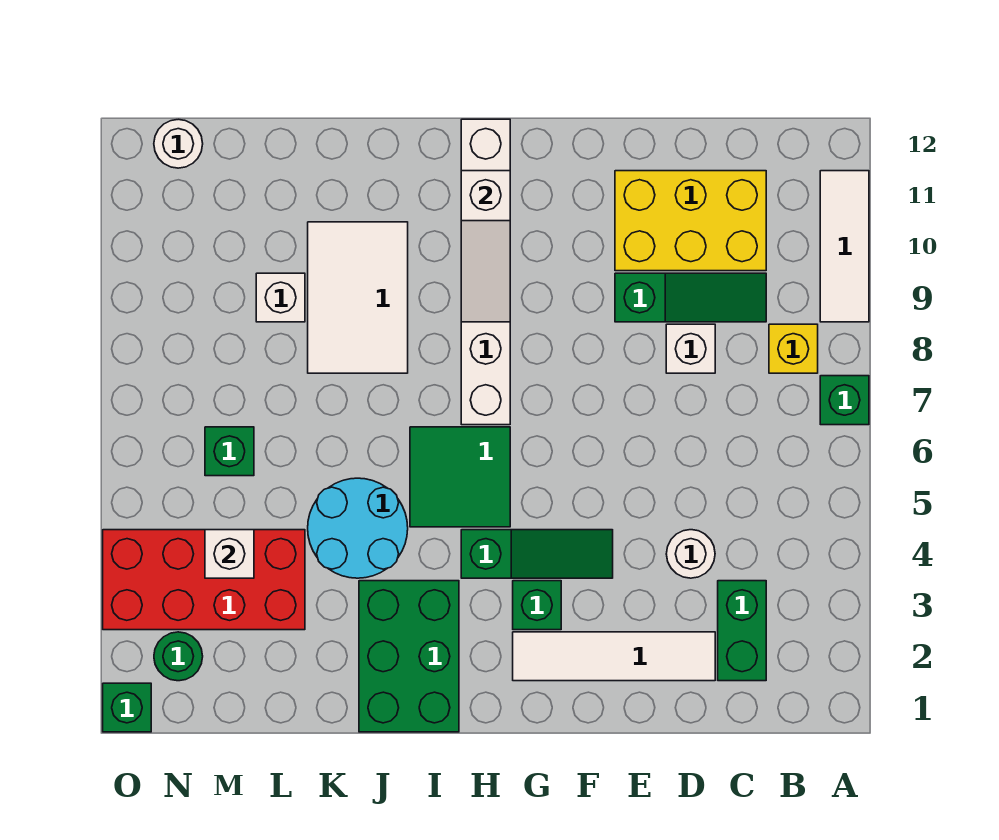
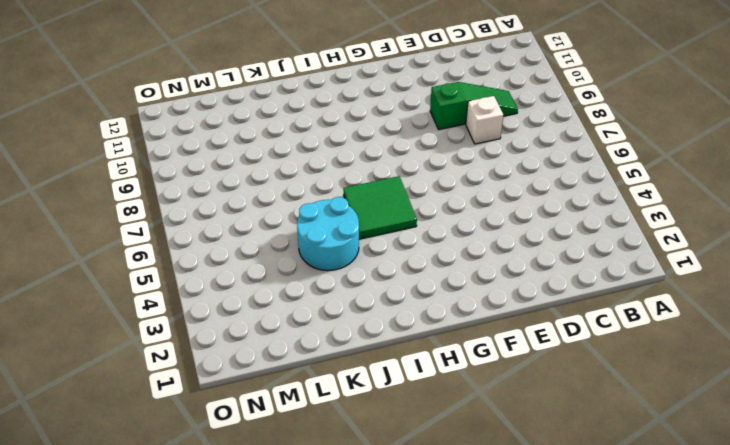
none -> green 1x1 brick [820,376,869,425]
none -> white 1x3 tile [820,171,869,322]
none -> yellow 1x1 brick [769,324,818,373]

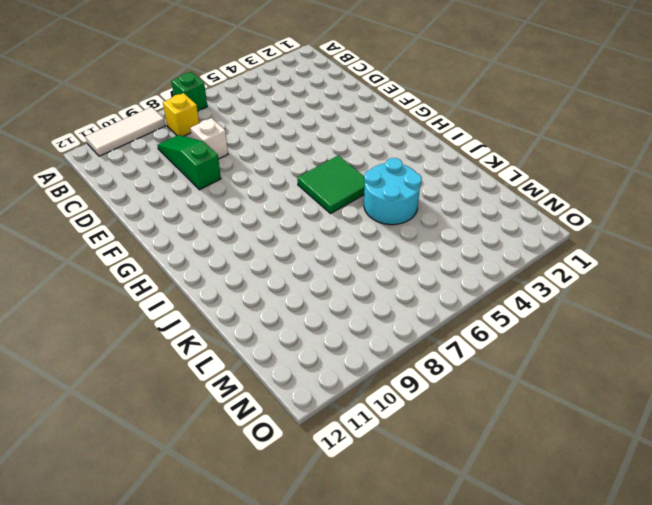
none -> green 1x2 brick [718,581,766,681]
none -> yellow 2x3 brick [615,171,766,271]
none -> white 1x4 tile [513,632,715,681]

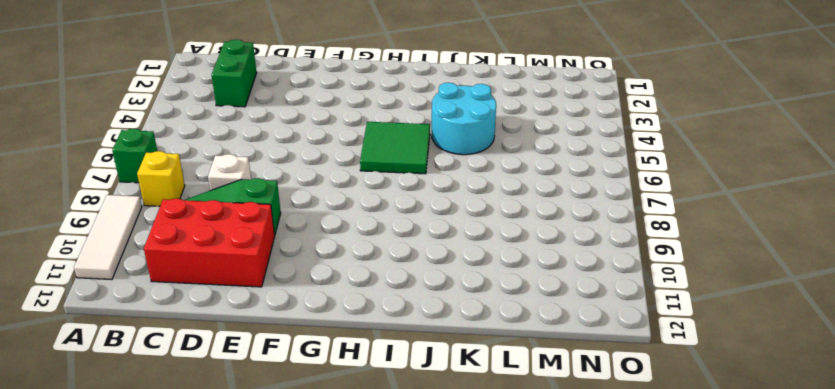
red 2x3 brick [144,198,275,287] -> yellow 2x3 brick [615,171,766,271]
none -> white 1x4 tile [513,632,715,681]
none -> white 1x1 round brick [666,530,715,578]
none -> green 1x3 slope [461,530,613,578]

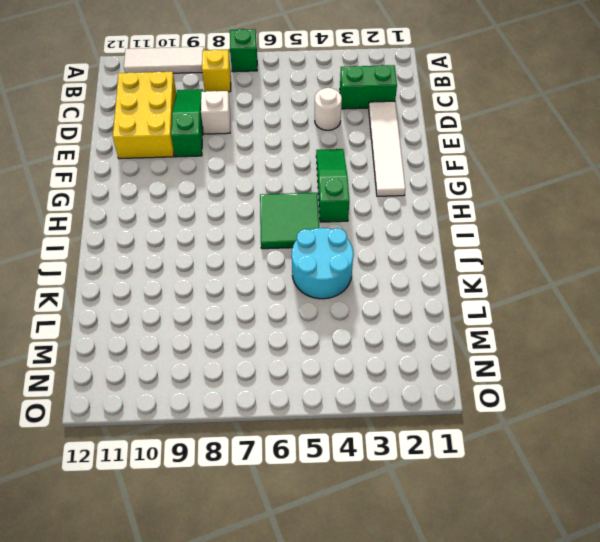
none -> green 1x1 brick [513,581,561,630]
none -> white 1x6 brick [461,119,510,425]
none -> green 2x3 brick [359,581,459,732]

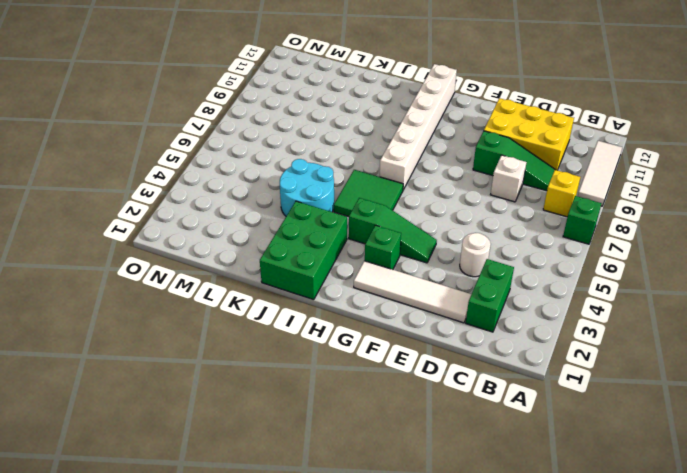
none -> white 2x3 tile [308,222,408,373]
none -> red 2x4 brick [103,530,305,630]
none -> white 1x1 brick [256,273,305,322]

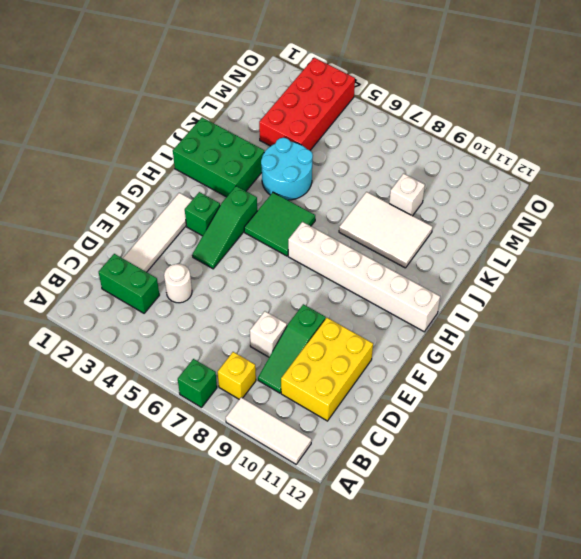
none -> green 1x1 brick [205,427,254,476]
none -> green 1x1 round brick [154,632,203,681]
none -> white 1x1 round brick [154,119,203,168]

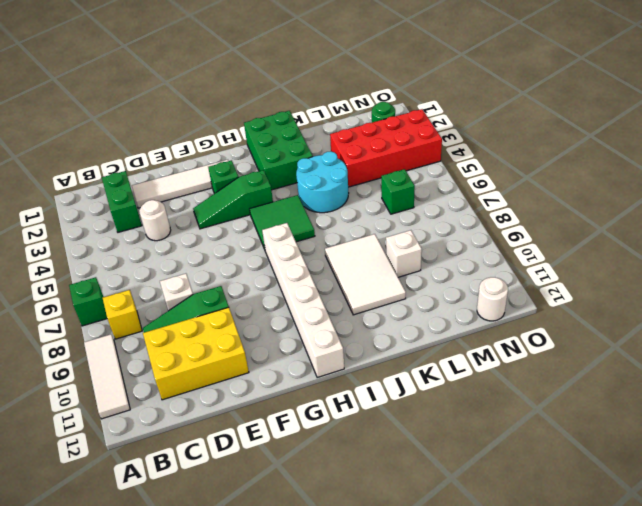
none -> green 1x1 brick [103,683,151,732]
none -> white 1x3 slope [461,171,510,322]
none -> white 1x1 brick [205,530,254,578]

